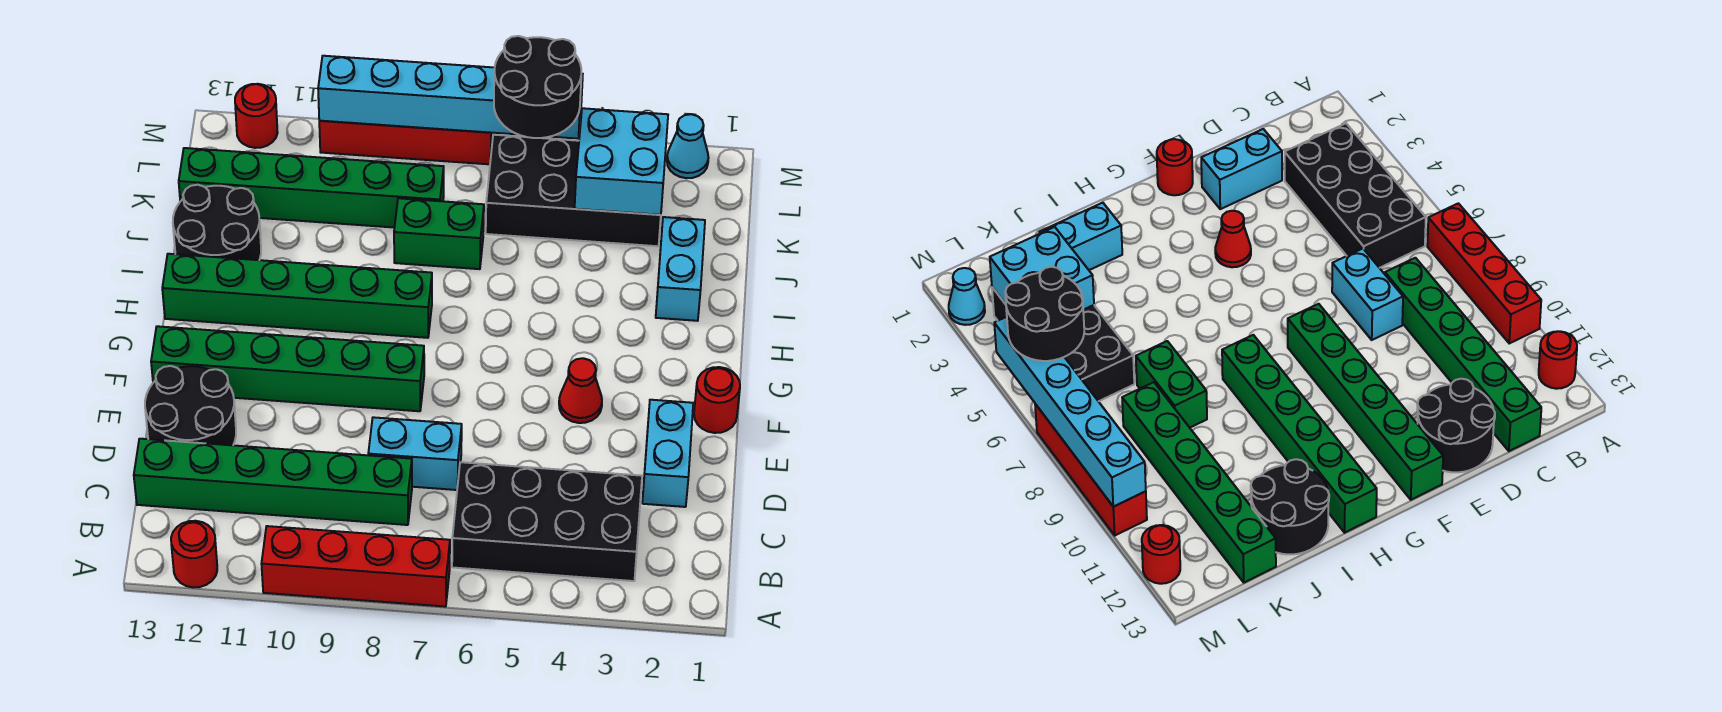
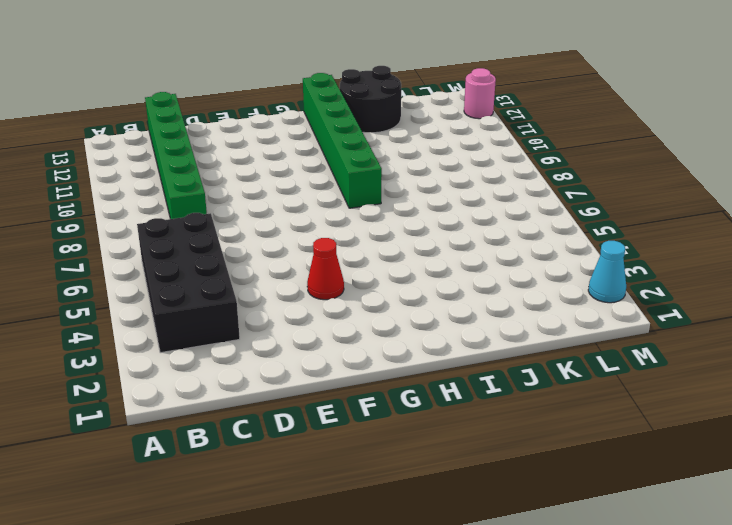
pink 1x1 round brick [464,68,496,119] -> red 1x1 round brick [235,84,278,148]
none -> red 1x4 brick [262,526,450,607]
none -> red 1x1 round brick [171,521,217,588]
none -> cyan 1x2 brick [642,400,693,507]

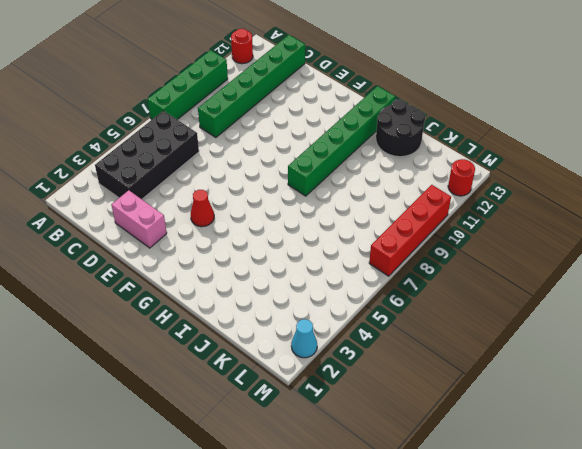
green 1x4 brick [147,50,228,119] -> red 1x4 brick [262,526,450,607]
pink 1x2 brick [112,190,167,248] -> cyan 1x2 brick [642,400,693,507]
none -> cyan 1x2 brick [368,417,462,490]
none -> black 2x2 round brick [145,366,236,445]
none -> red 1x1 round brick [694,367,740,433]

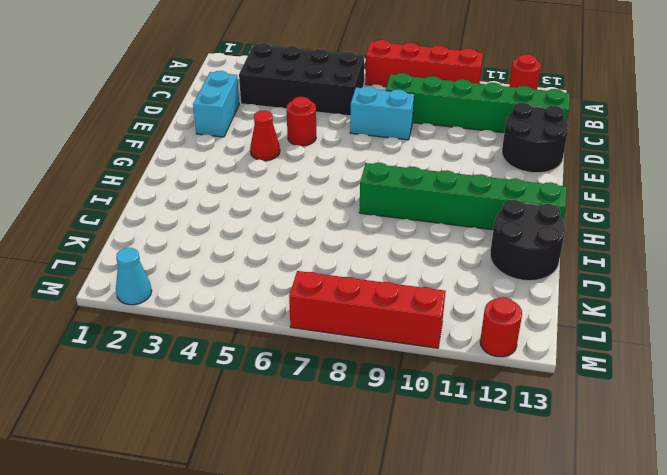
red 1x1 round brick [287,97,316,146] -> red 1x1 round brick moved to [694,367,740,433]
none -> green 1x6 brick [151,326,424,411]
none -> cyan 1x2 brick [656,217,705,321]
none -> green 1x2 brick [394,198,484,269]

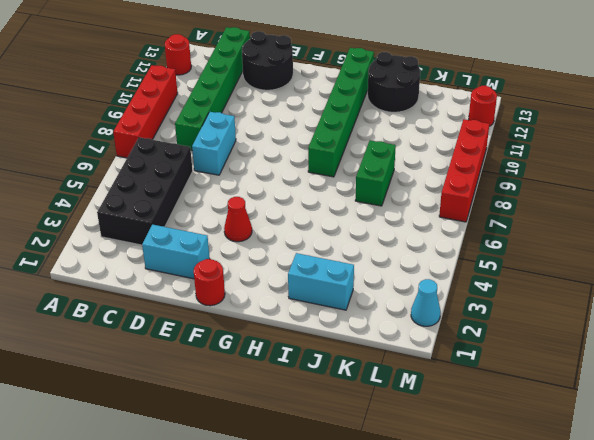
none -> green 1x6 brick [151,326,424,411]
none -> black 2x4 brick [486,135,661,246]
none -> green 1x6 brick [179,148,444,228]

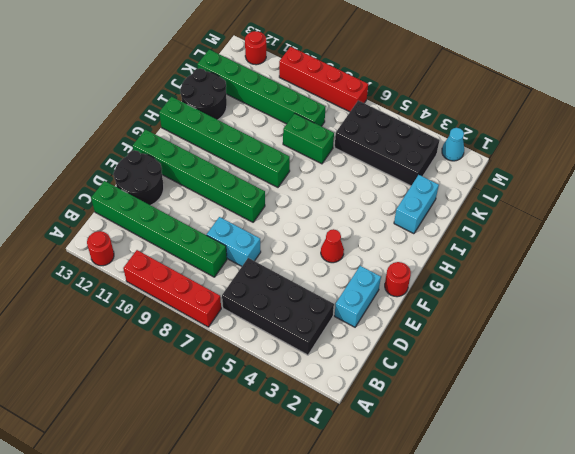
none -> cyan 2x2 brick [575,108,668,215]
none -> cyan 1x6 brick [318,56,583,139]
none -> black 2x2 round brick [494,36,581,138]

